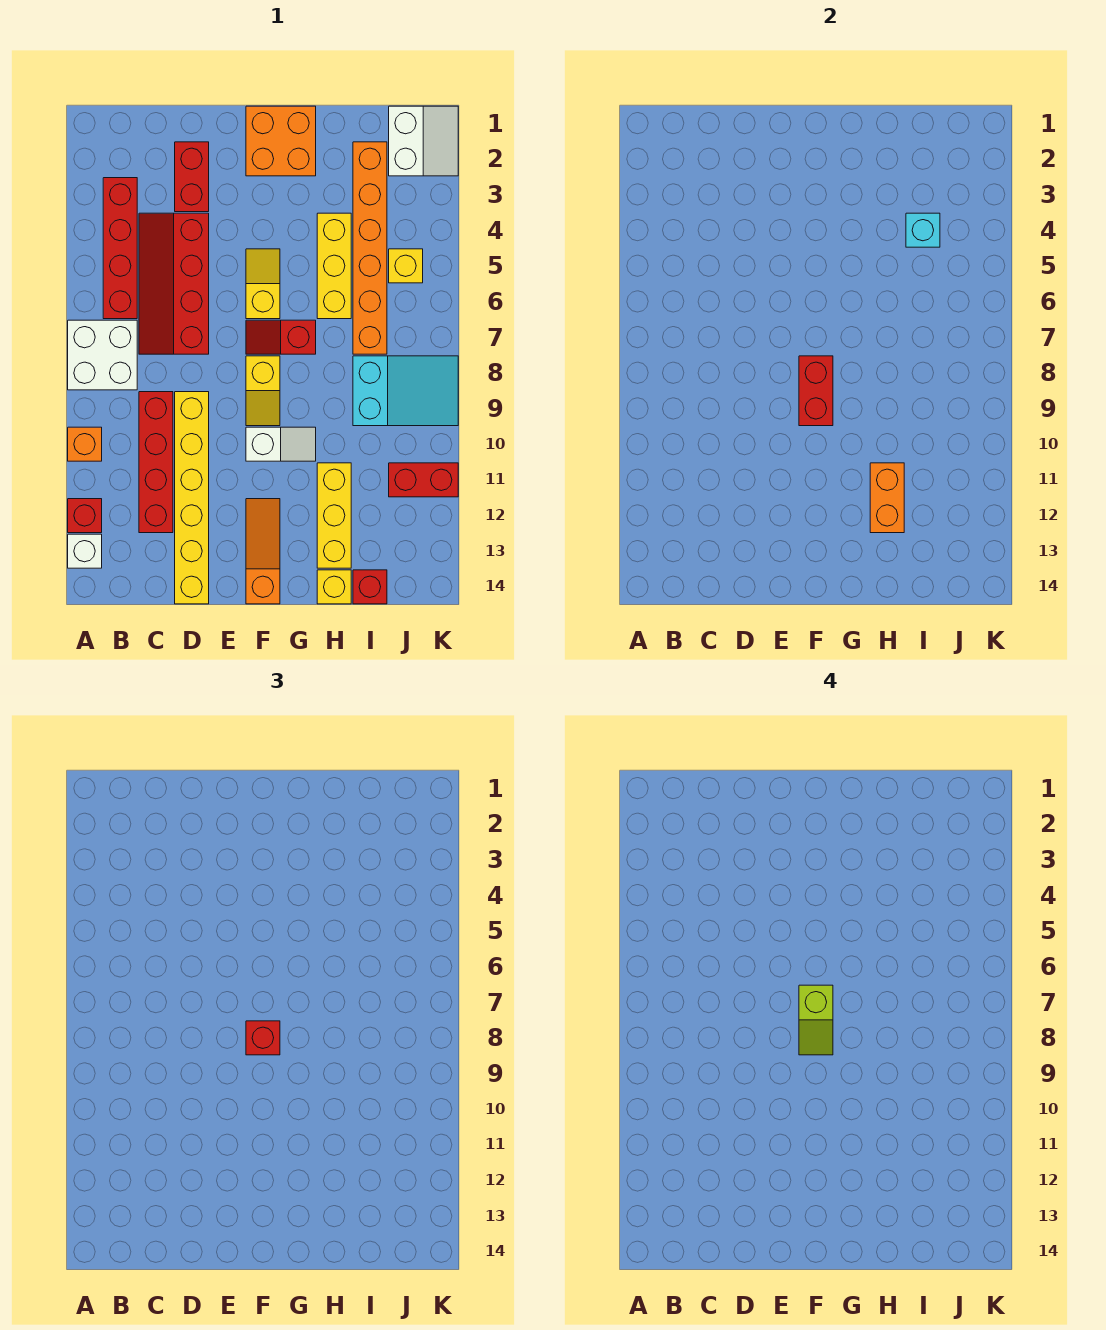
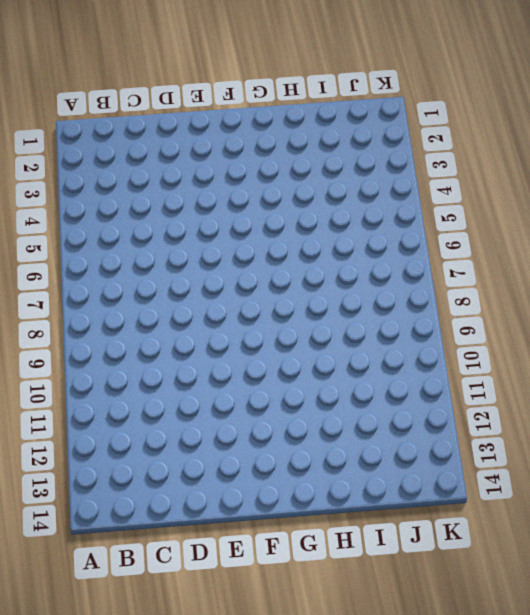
none -> white 2x2 brick [68,320,137,390]
none -> orange 1x1 brick [68,427,102,461]
none -> red 1x1 brick [68,499,102,533]

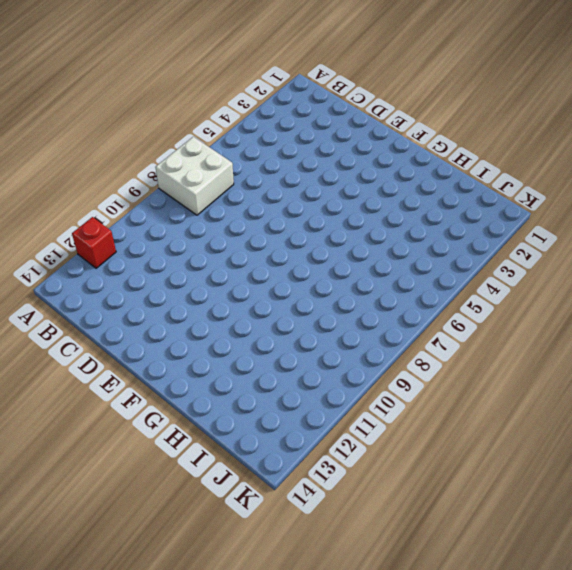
none -> orange 1x1 brick [68,427,102,461]
none -> white 1x1 brick [68,534,102,568]
none -> red 1x4 brick [103,178,137,319]

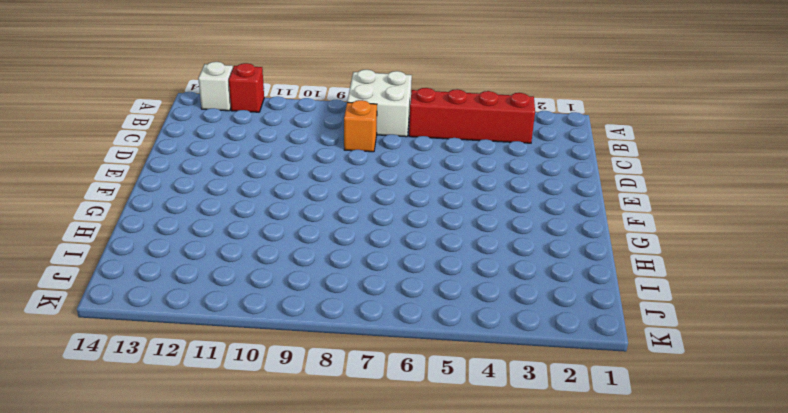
orange 1x1 brick [344,100,377,152] -> orange 1x1 brick moved to [68,427,102,461]
none -> red 2x4 slope [139,213,209,354]
none -> red 1x4 brick [139,392,173,533]
none -> red 1x2 brick [175,142,209,212]

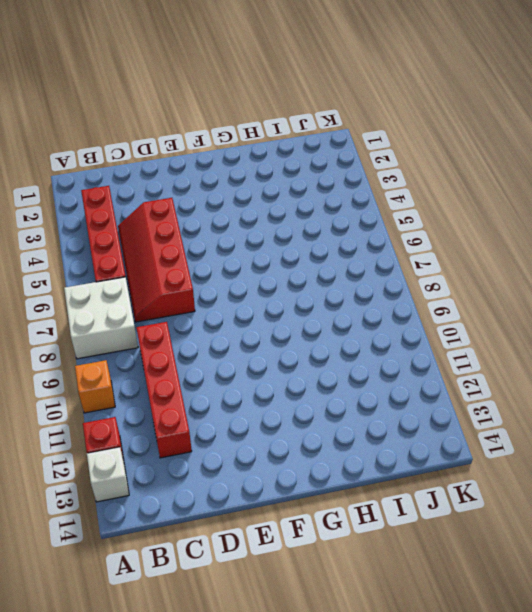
none -> red 1x2 brick [175,142,209,212]
none -> yellow 1x6 brick [175,392,209,604]
none -> orange 2x2 brick [246,106,316,176]

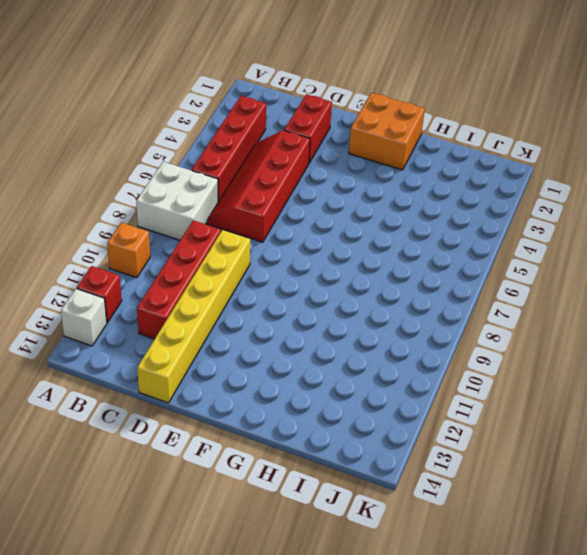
none -> yellow 1x2 slope [246,249,280,319]
none -> red 1x2 slope [246,320,316,354]
none -> yellow 1x2 slope [246,356,280,426]

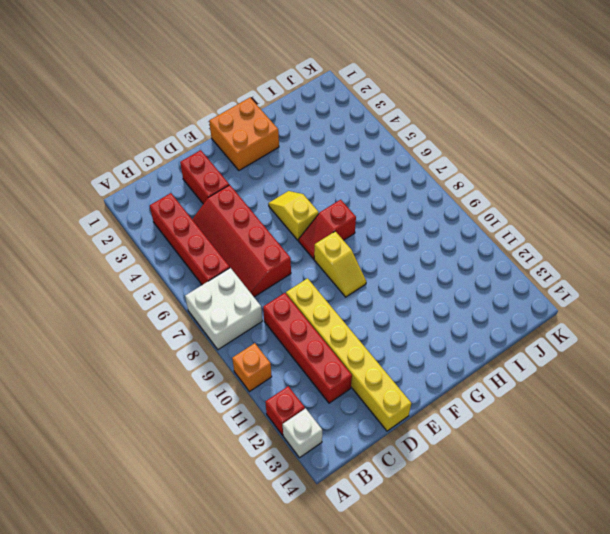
none -> white 1x2 slope [246,427,316,461]
none -> orange 1x3 slope [246,499,280,604]
none -> yellow 1x3 brick [317,213,351,319]

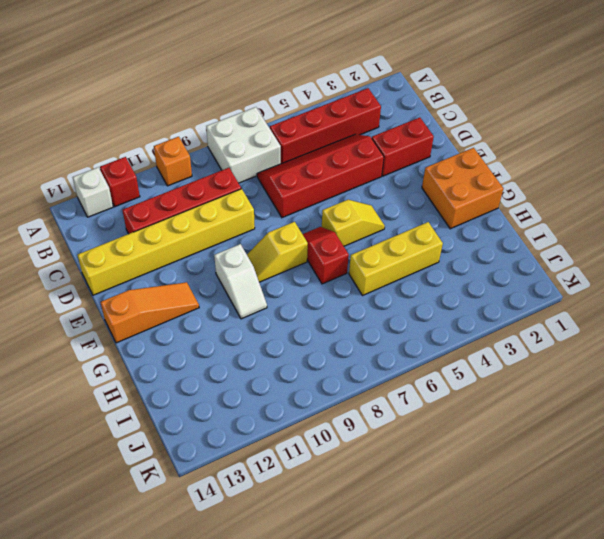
none -> yellow 1x3 brick [317,463,351,568]
none -> yellow 1x1 brick [317,570,351,604]
none -> orange 1x6 brick [353,142,387,354]

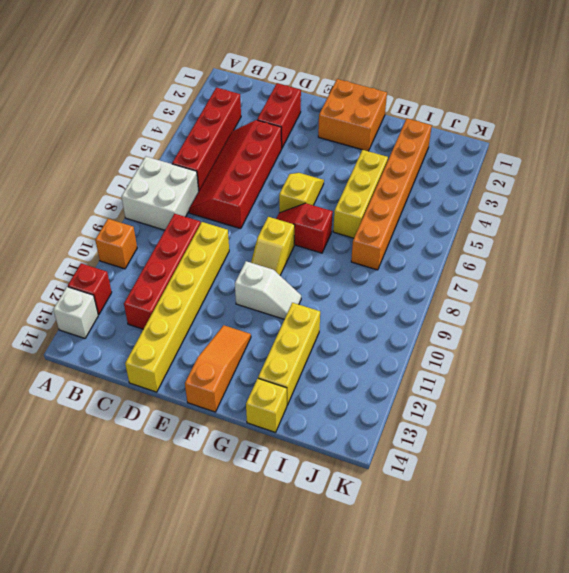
none -> cyan 2x3 slope [353,356,458,426]
none -> red 1x1 brick [353,570,387,604]
none -> white 2x2 slope [389,106,458,176]

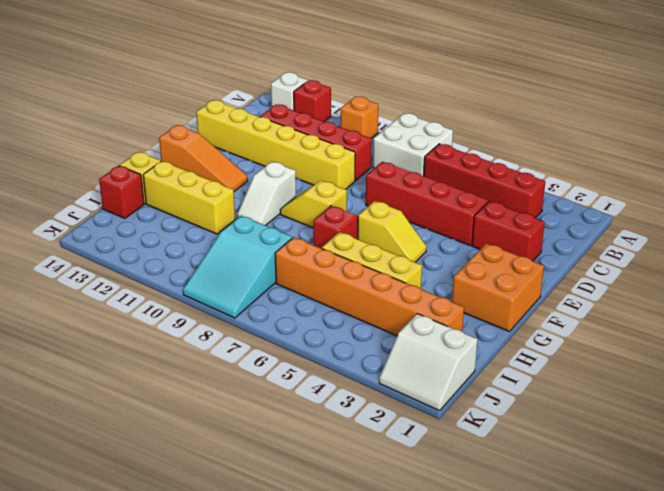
none -> yellow 1x1 brick [389,249,423,283]
none -> red 1x2 brick [389,463,458,497]
none -> red 1x2 brick [799,356,833,426]

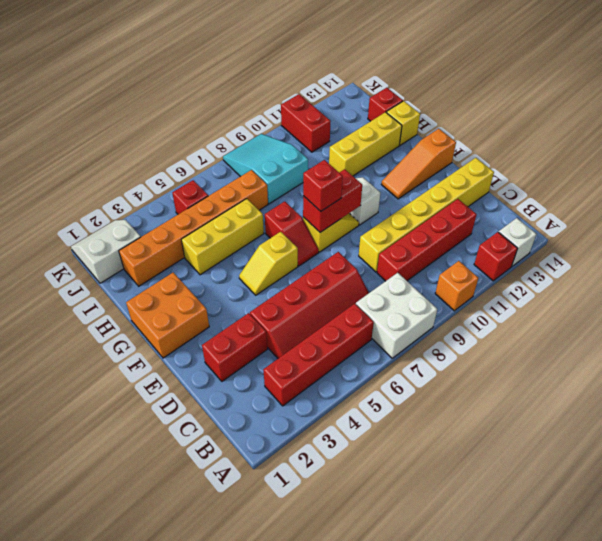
red 1x1 brick [172,180,208,214] -> yellow 1x1 brick [389,249,423,283]
none -> orange 1x2 brick [870,463,904,533]
none -> cyan 1x1 brick [906,213,940,247]
none -> lime 1x2 slope [799,985,833,1055]

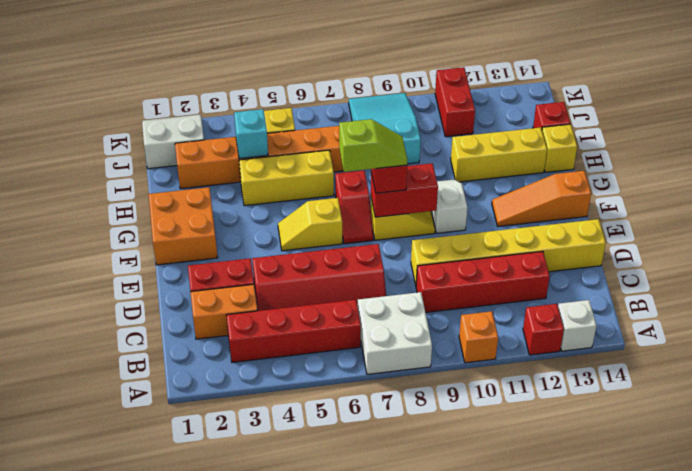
orange 1x2 brick [190,284,258,339] -> orange 1x2 brick moved to [870,463,904,533]

